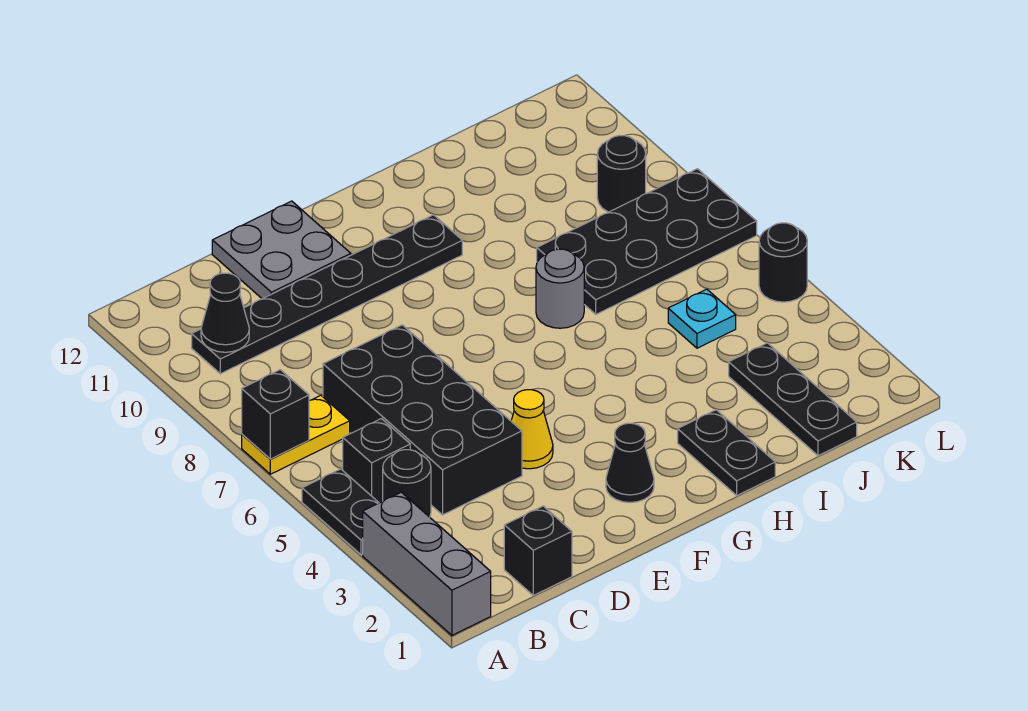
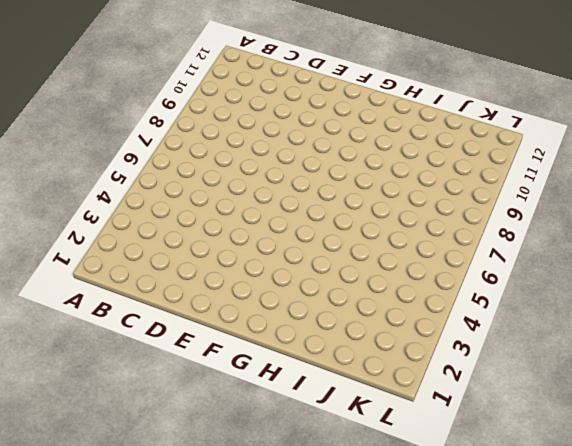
none -> grey 1x3 brick [363,492,491,635]
none -> black 1x2 plate [302,469,379,555]
none -> yellow 1x2 plate [242,395,350,474]

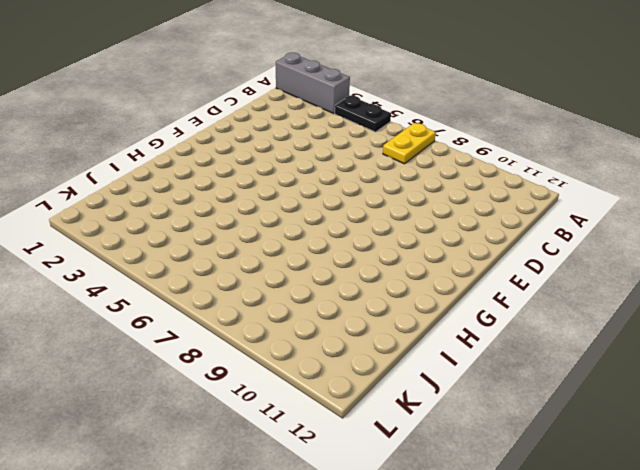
none -> black 1x1 round brick [383,450,431,517]
none -> black 1x1 brick [343,419,410,503]
none -> black 1x6 plate [192,215,462,374]

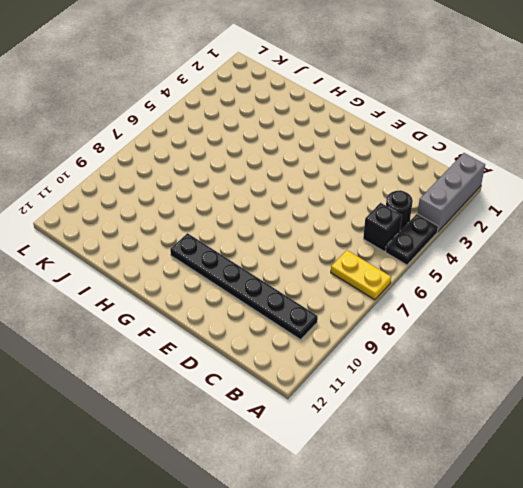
none -> black 1x1 brick [504,506,572,595]
none -> black 2x4 brick [323,325,522,515]
none -> grey 2x2 plate [212,201,351,299]

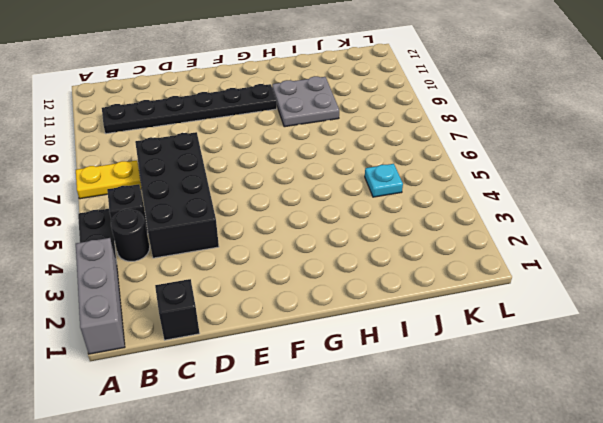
grey 2x2 plate [272,76,339,127] -> grey 2x2 plate moved to [212,201,351,299]
none -> yellow 1x1 cone [511,390,553,469]
none -> black 1x1 cone [606,423,654,503]
none -> black 1x2 plate [678,410,775,495]

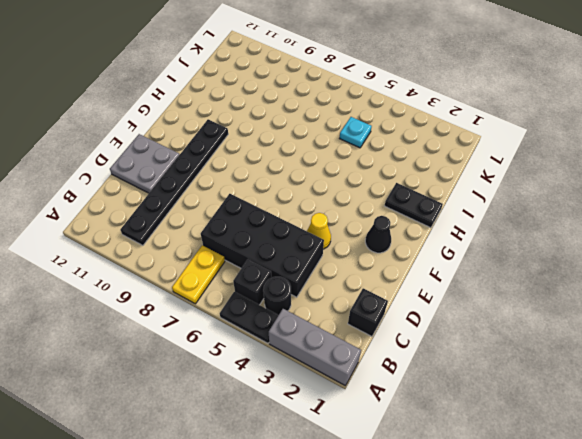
none -> grey 1x1 round brick [536,249,584,328]
none -> black 2x4 plate [537,169,757,314]
none -> black 1x3 plate [729,343,857,456]

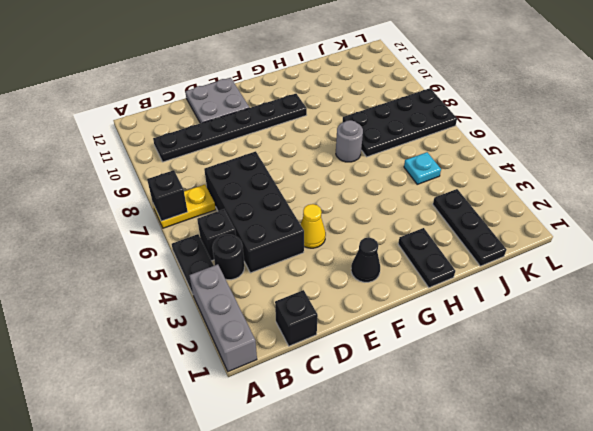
none -> black 1x1 round brick [597,136,646,212]
none -> black 1x1 round brick [759,223,807,302]
none -> black 1x1 cone [201,273,249,352]

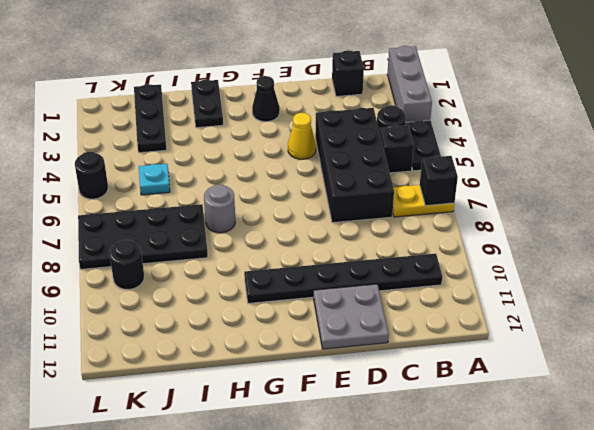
none -> black 1x1 cone [201,273,249,352]

